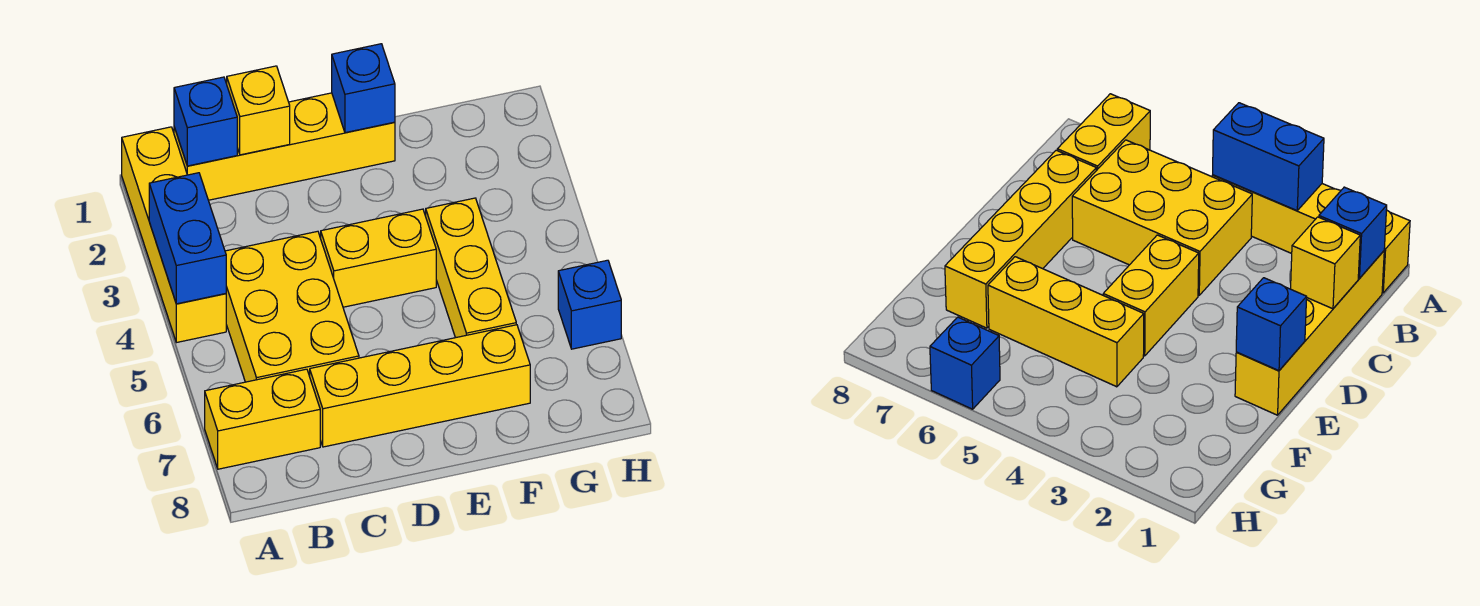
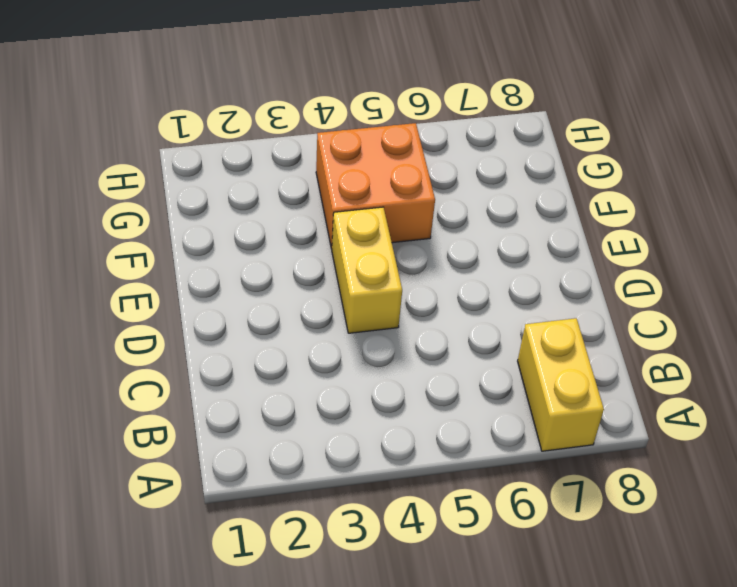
orange 2x2 brick [316,123,435,249] -> yellow 1x3 brick [426,198,516,338]
none -> yellow 1x4 brick [122,127,226,343]
none -> yellow 1x4 brick [174,93,395,200]
none -> yellow 2x3 brick [225,231,359,382]

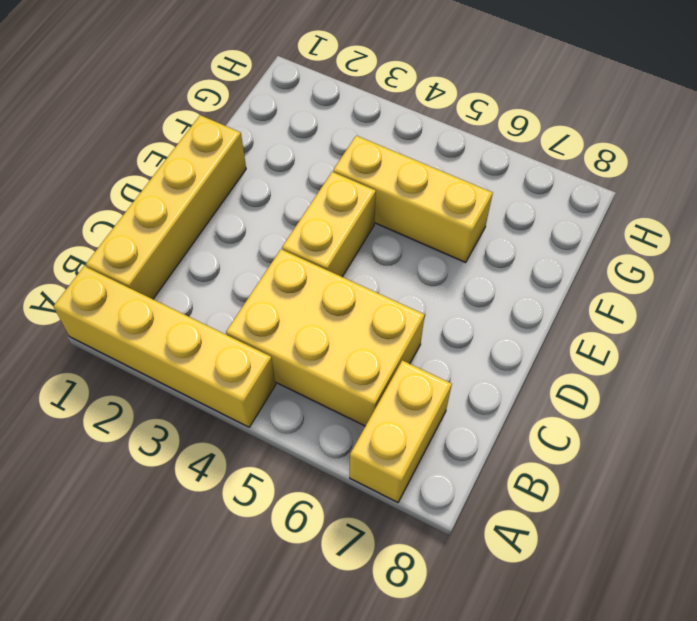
none -> yellow 1x4 brick [310,325,530,447]
none -> blue 1x1 brick [558,260,621,349]
none -> blue 1x2 brick [149,173,226,304]

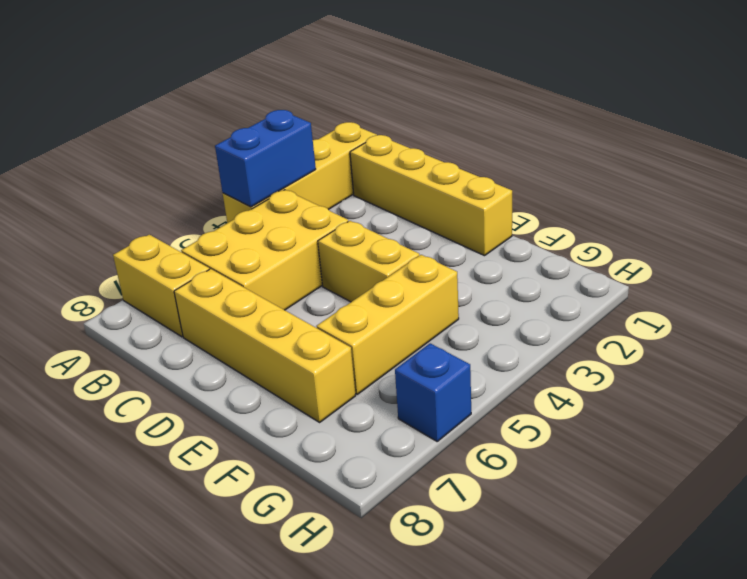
none -> blue 1x1 brick [174,77,237,166]
none -> yellow 1x1 brick [227,66,290,155]
none -> blue 1x1 brick [332,44,395,133]

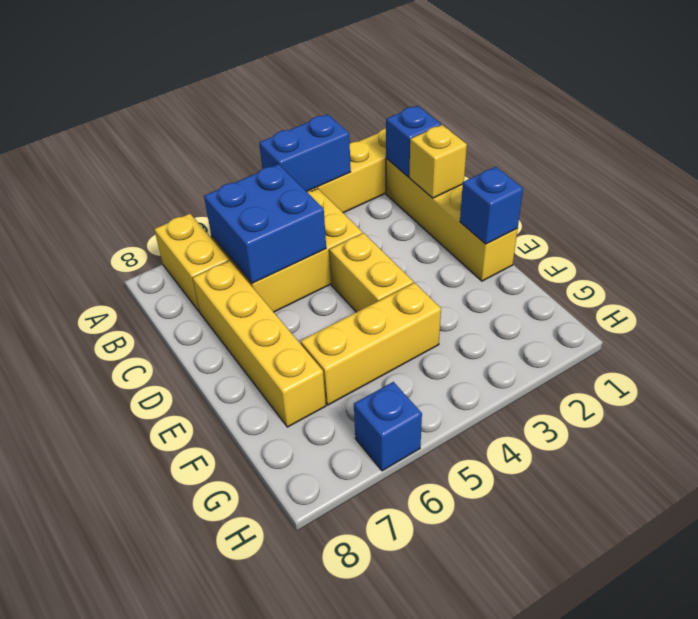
blue 2x2 brick [204,164,326,283] -> none

